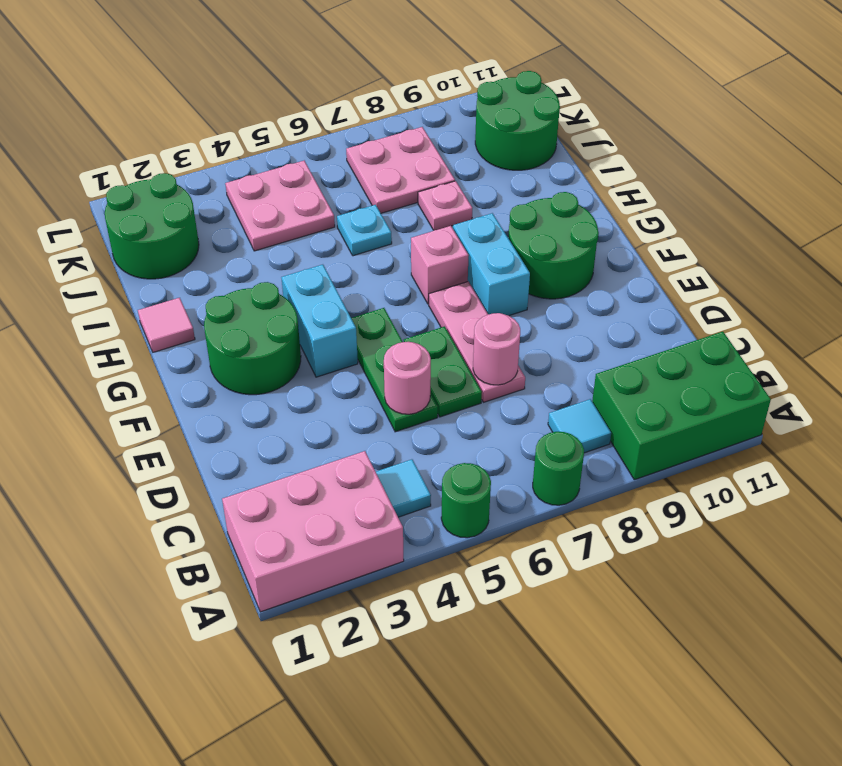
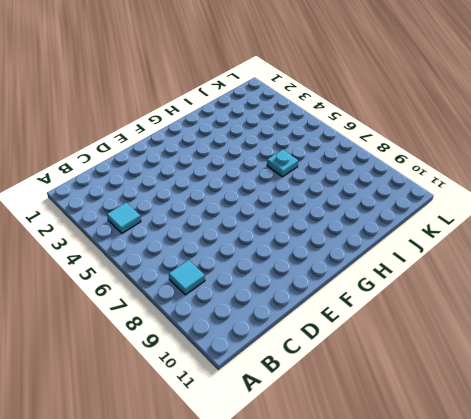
none -> pink 2x3 brick [222,451,404,612]
none -> green 1x1 round brick [441,463,491,538]
none -> green 1x1 round brick [533,432,584,505]

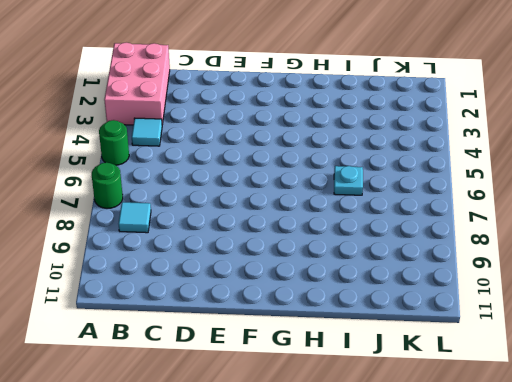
none -> green 2x3 brick [592,332,771,480]
none -> green 1x3 plate [351,308,438,432]
none -> green 1x2 plate [404,326,482,417]

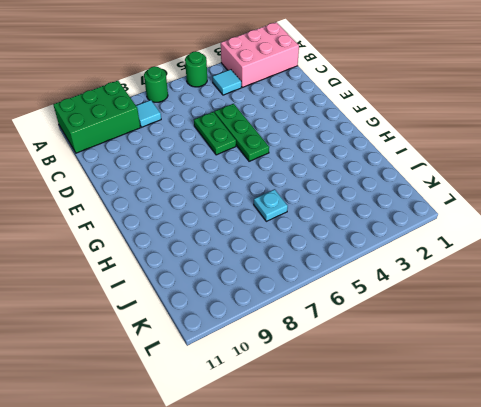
none -> pink 1x3 plate [429,281,525,402]
none -> green 2x2 round brick [204,282,301,395]
none -> cyan 1x2 brick [281,265,358,377]

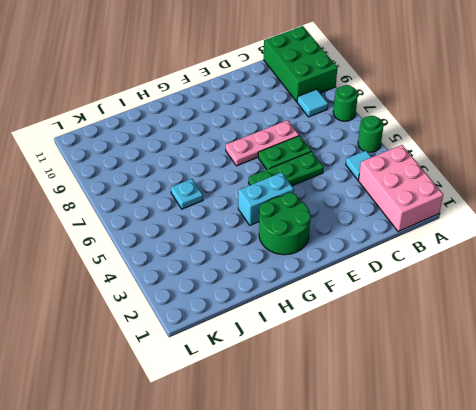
none -> cyan 1x2 brick [453,213,530,316]
none -> green 2x2 round brick [508,192,599,299]
none -> pink 1x1 brick [411,226,469,304]

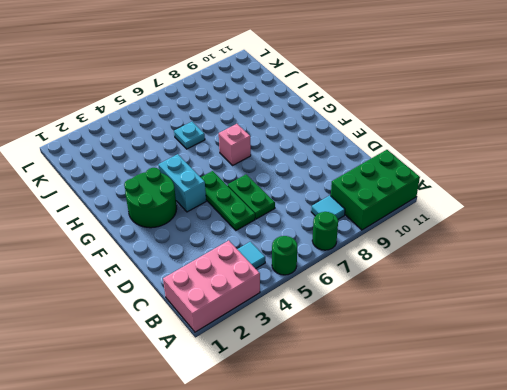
none -> pink 1x3 plate [429,281,525,402]
none -> cyan 1x2 brick [453,213,530,316]
none -> green 2x2 round brick [508,192,599,299]

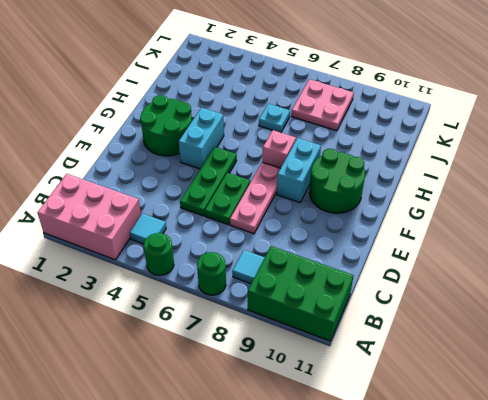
none -> pink 1x1 tile [138,298,195,352]
none -> pink 1x1 plate [418,181,472,230]
none -> green 2x2 round brick [105,173,199,279]

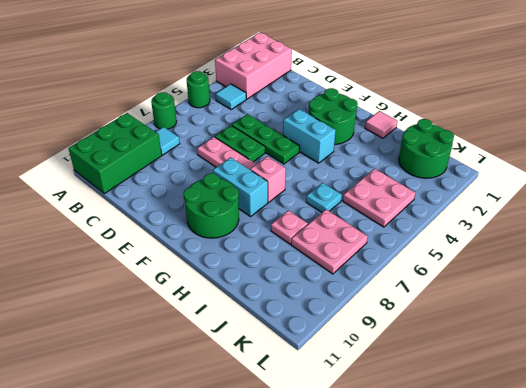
none -> green 2x2 round brick [475,71,560,170]
none -> pink 1x1 round brick [384,342,431,414]
none -> pink 1x1 round brick [473,313,520,385]

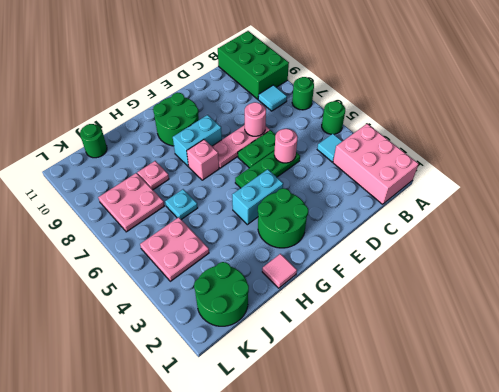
green 1x1 round brick [80,124,107,158] -> green 2x2 round brick [475,71,560,170]

